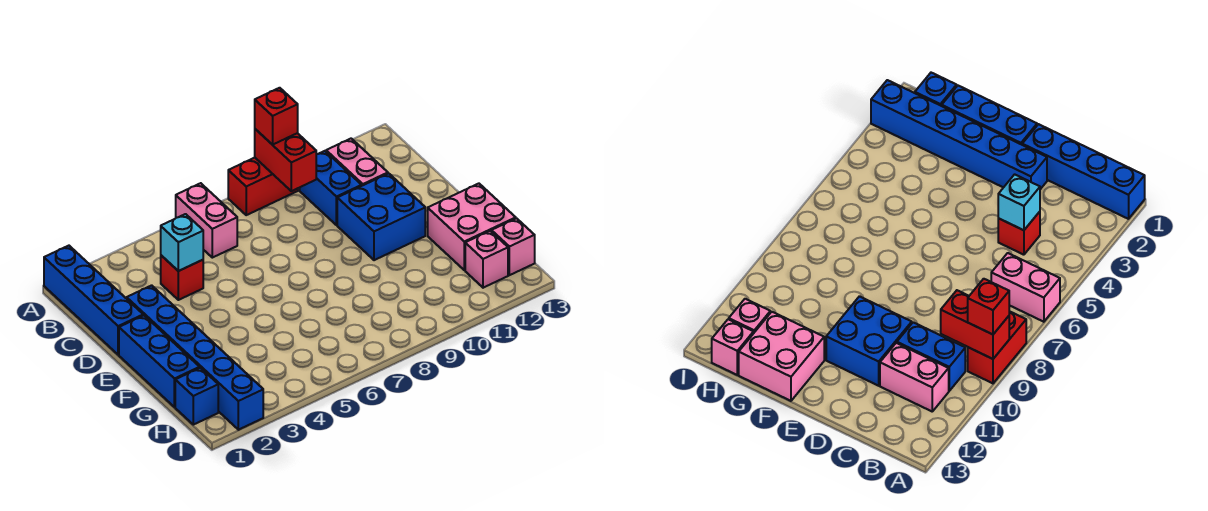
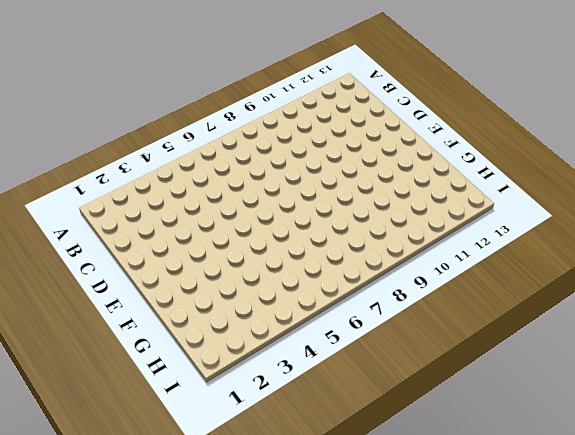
none -> blue 1x4 brick [44,246,143,355]
none -> pink 1x2 brick [176,183,237,258]
none -> red 1x2 brick [228,158,298,215]

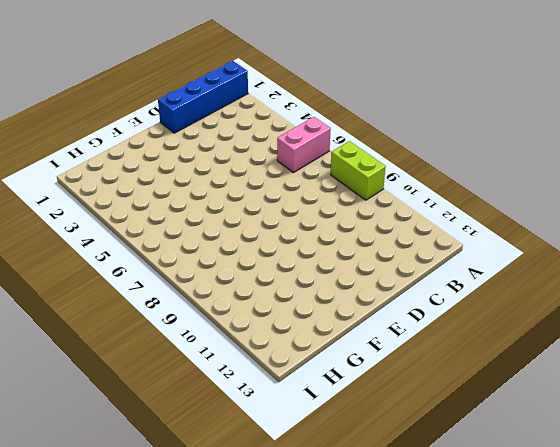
lime 1x2 brick [331,141,386,200] -> red 1x2 brick [228,158,298,215]
none -> blue 1x2 brick [300,151,362,225]
none -> pink 1x2 brick [326,139,388,186]
none -> red 1x1 brick [161,255,203,300]

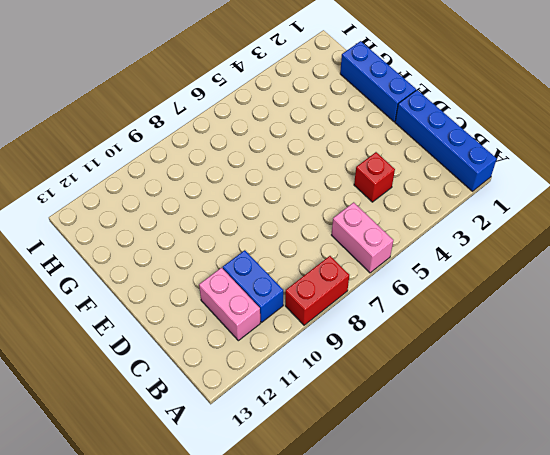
none -> blue 1x6 brick [127,285,263,430]
none -> blue 2x2 brick [337,173,425,260]
none -> pink 2x2 brick [428,184,516,270]

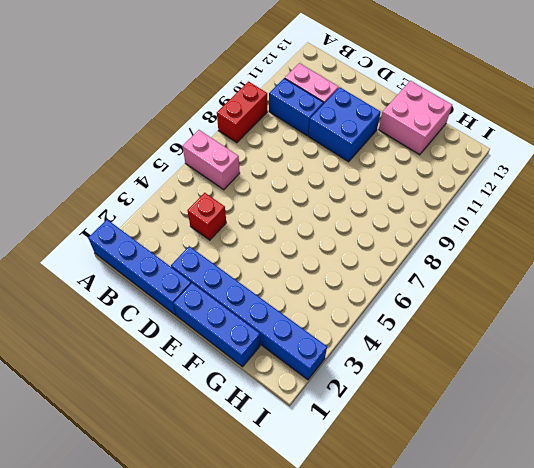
none -> blue 1x1 brick [175,368,218,425]
none -> pink 1x1 brick [465,231,508,288]
none -> pink 1x1 brick [492,218,535,275]

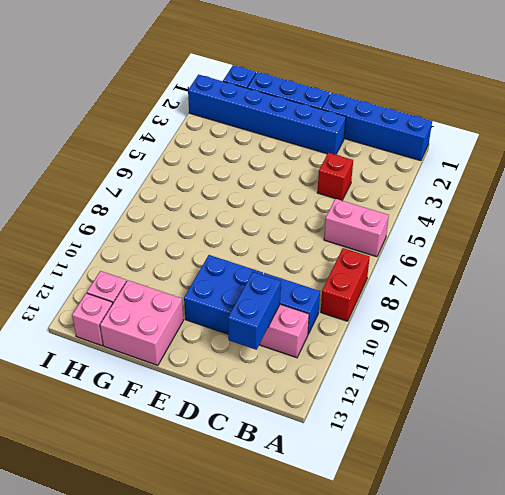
blue 1x2 brick [228,272,281,350] -> none
none -> red 1x2 brick [255,129,316,191]
none -> cyan 1x1 brick [161,214,203,271]
none -> red 1x1 brick [255,88,298,145]

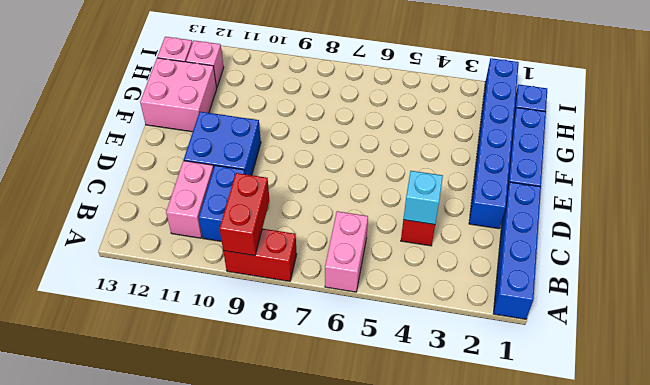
none -> red 1x1 brick [255,88,298,145]

